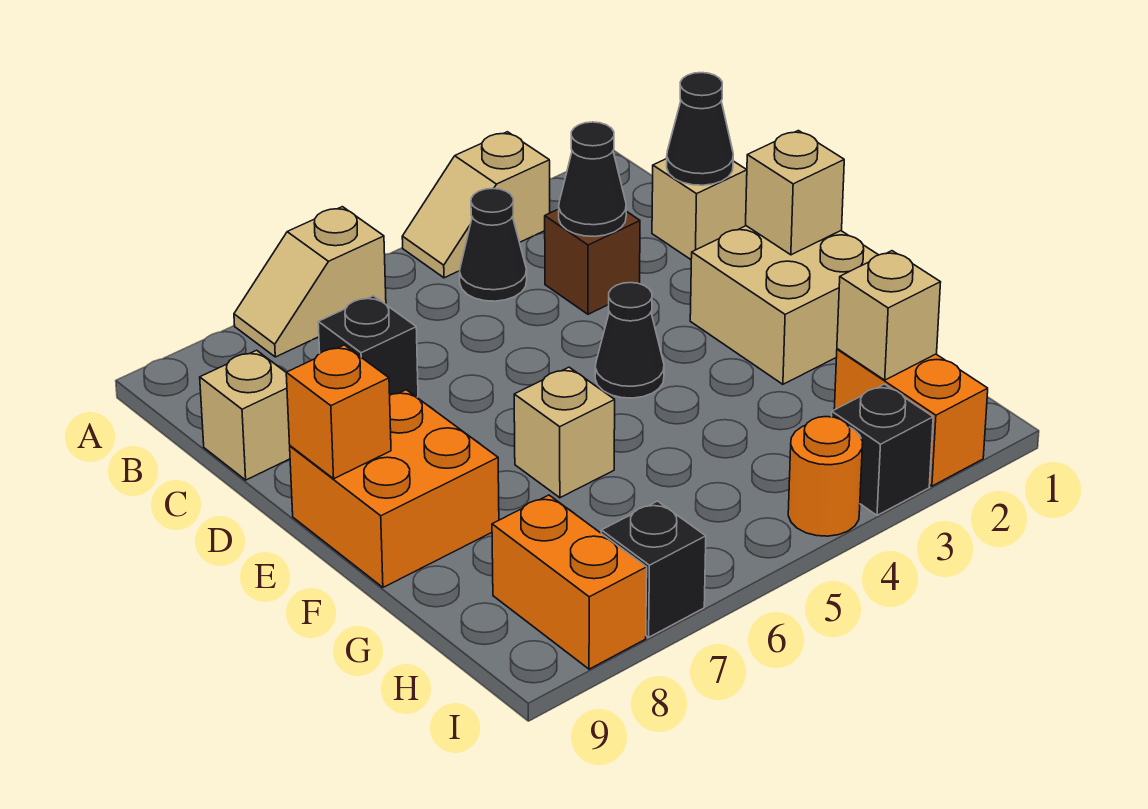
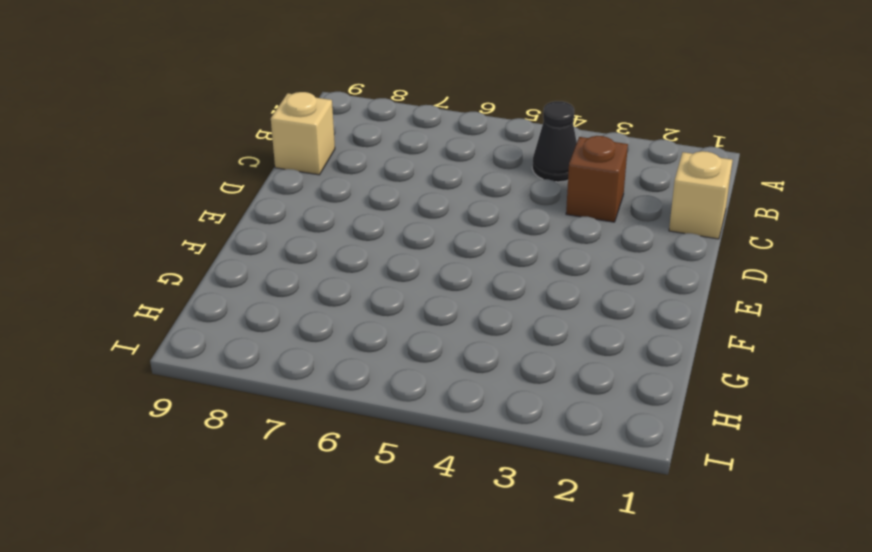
none -> tan 1x2 slope [402,132,550,278]
none -> tan 1x2 slope [234,207,386,357]
none -> black 1x1 brick [318,296,418,397]

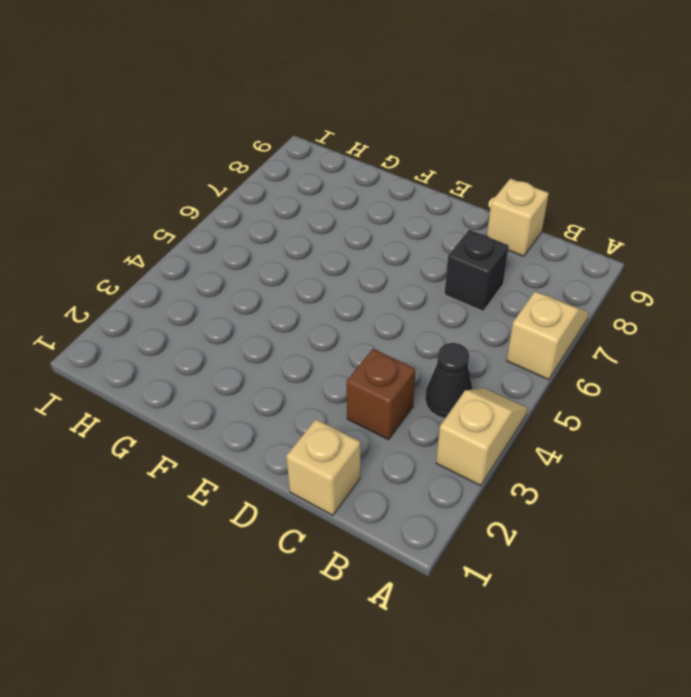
none -> tan 2x2 brick [690,226,878,384]
none -> black 1x1 cone [595,283,664,398]
none -> orange 2x2 brick [290,390,499,587]

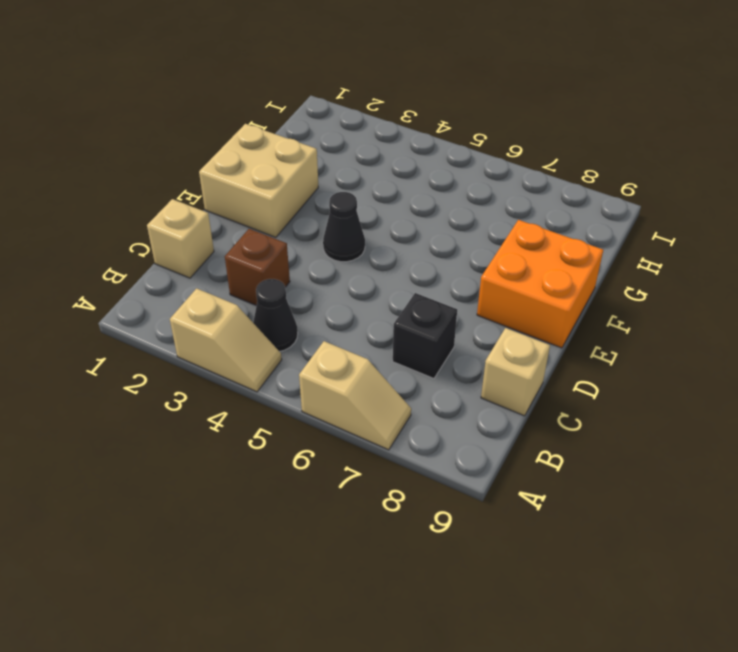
none -> tan 1x1 brick [514,367,615,498]
none -> orange 1x2 brick [834,349,988,486]
none -> orange 1x2 brick [492,495,647,669]

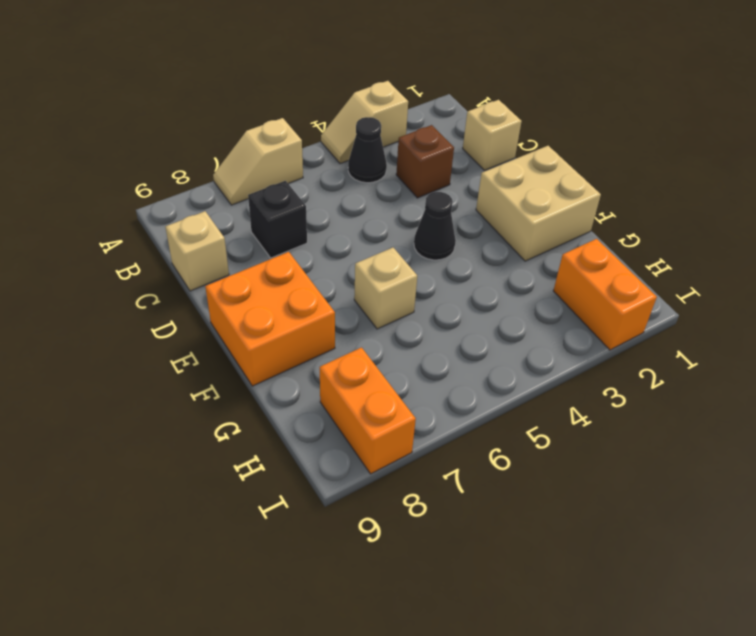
none -> black 1x1 brick [832,384,933,515]
none -> orange 1x1 round brick [788,417,863,536]
none -> black 1x1 brick [601,501,706,637]

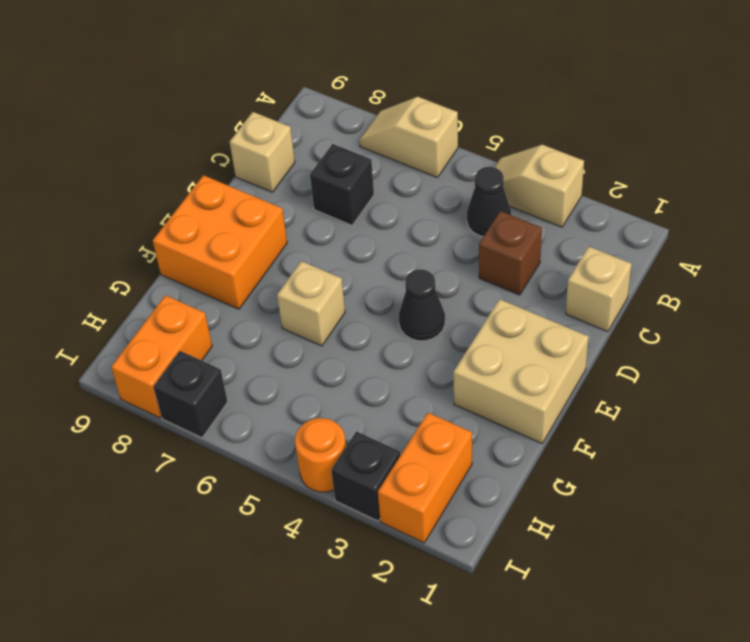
none -> black 1x1 cone [667,73,733,185]
none -> black 1x1 cone [559,122,626,237]
none -> tan 1x1 brick [746,131,844,255]

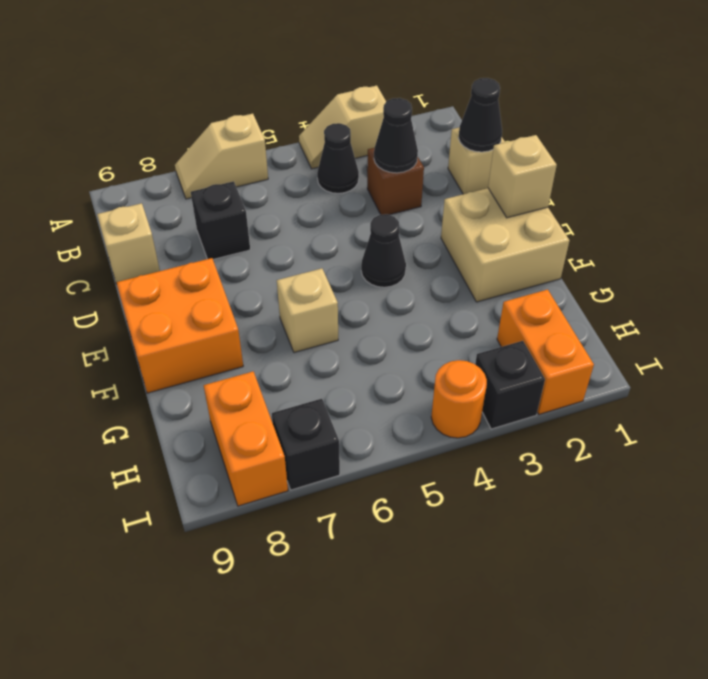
none -> orange 1x1 brick [286,345,391,479]
none -> tan 1x1 brick [837,251,941,380]

